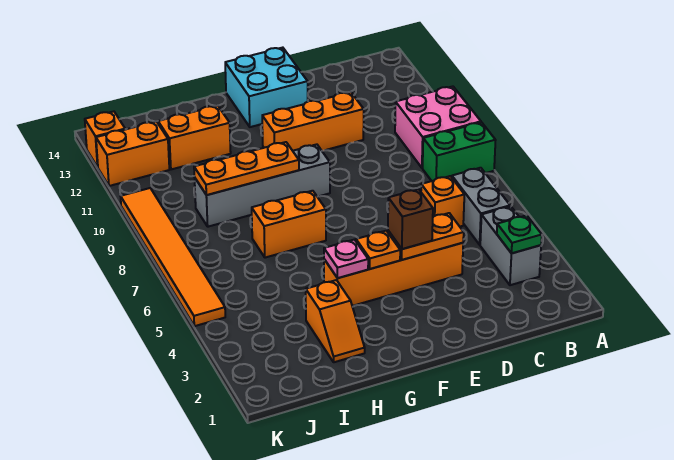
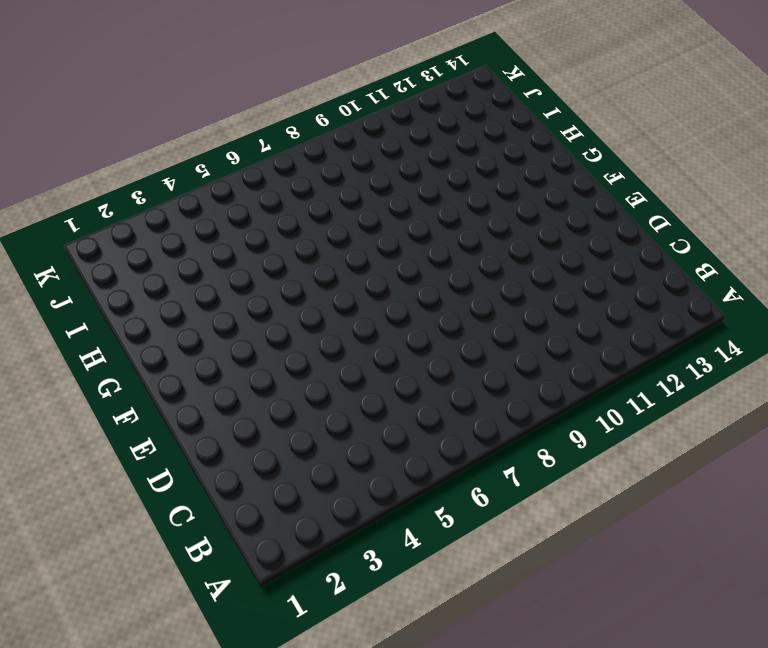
none -> green 1x2 brick [423,122,496,181]
none -> pink 2x2 brick [395,86,481,168]
none -> grey 1x2 brick [480,206,541,285]

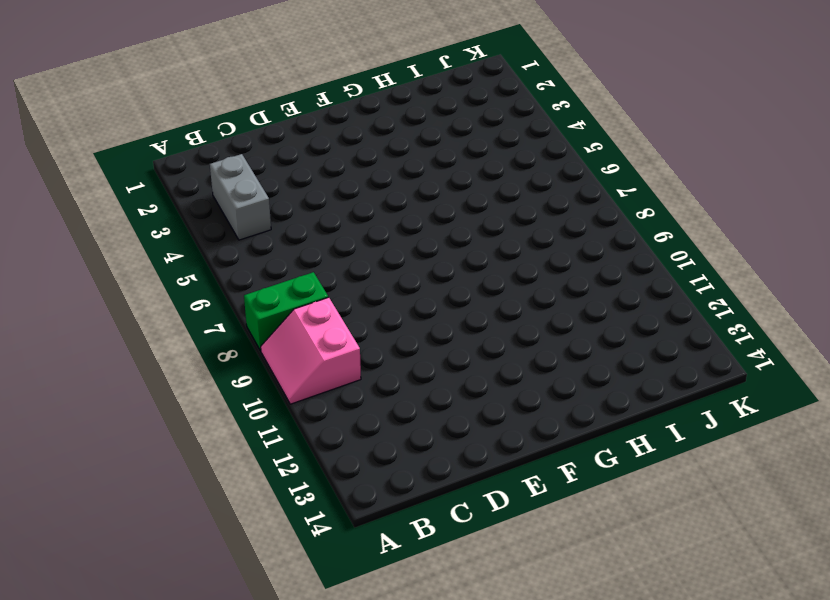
pink 2x2 slope [261,297,361,404] -> pink 2x2 brick [395,86,481,168]
none -> grey 1x2 brick [452,168,510,245]
none -> orange 1x1 brick [421,176,464,227]
none -> orange 1x4 brick [324,243,463,306]

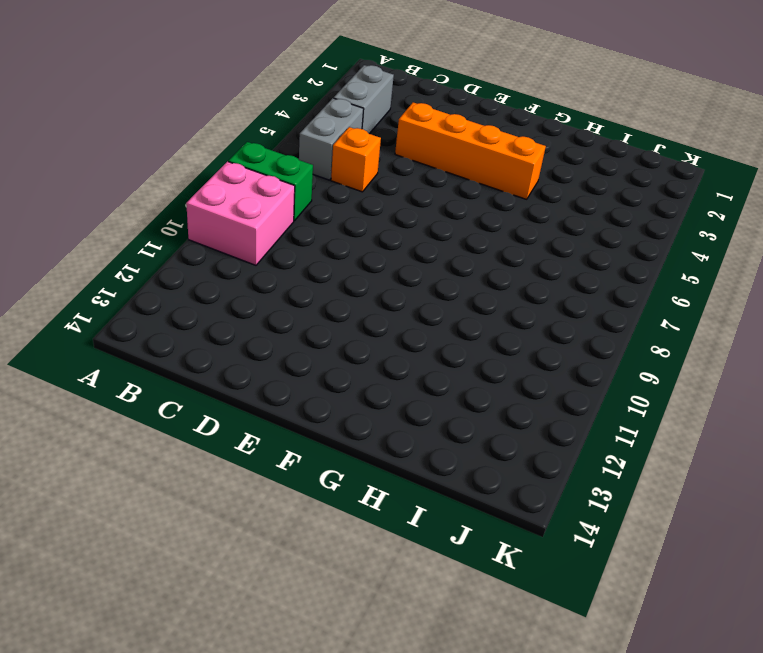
none -> orange 1x3 brick [262,92,364,151]
none -> cyan 2x2 brick [225,48,308,127]
none -> grey 1x4 brick [195,144,330,227]

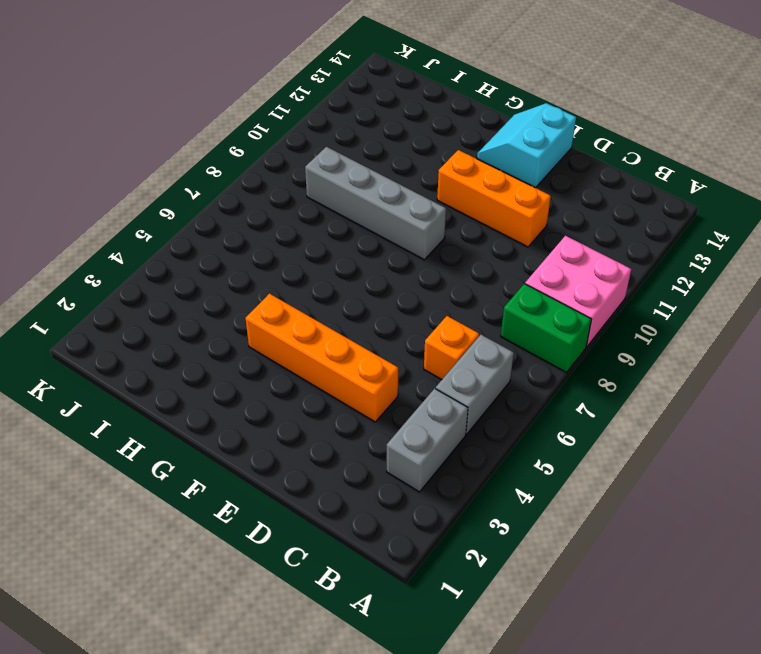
cyan 2x2 slope [477,103,576,188] -> cyan 2x2 brick [225,48,308,127]
none -> orange 1x2 brick [252,191,326,258]
none -> orange 1x2 slope [306,280,365,362]
none -> orange 1x2 brick [158,106,231,169]

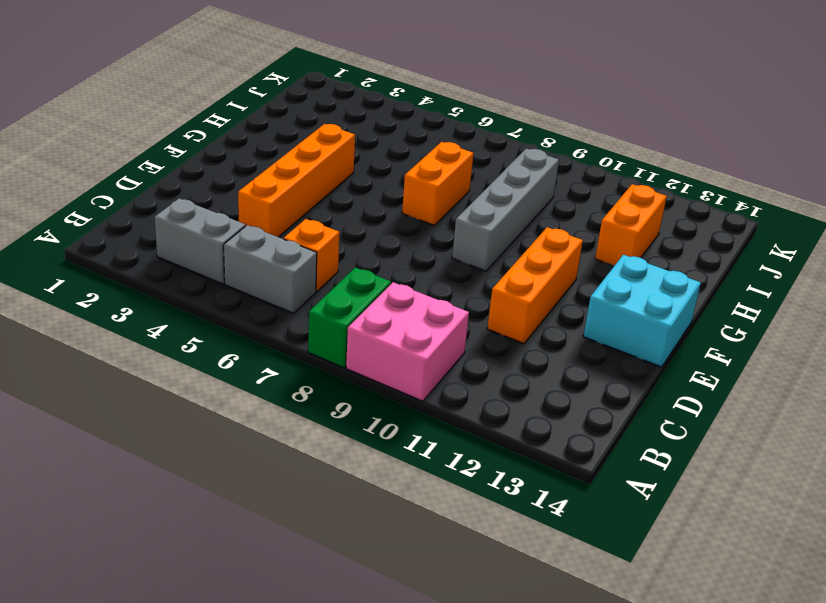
none -> orange 1x2 slope [306,280,365,362]
none -> orange 1x2 brick [96,121,169,186]
none -> orange 1x6 tile [121,188,225,326]

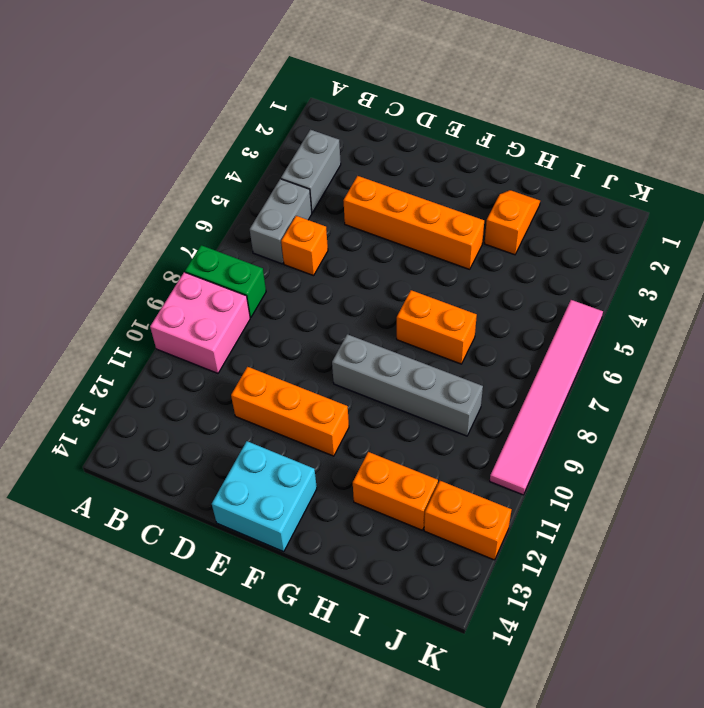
pink 1x6 tile [490,300,603,495] -> orange 1x6 tile [121,188,225,326]
none -> orange 1x1 brick [85,111,125,167]
none -> green 1x1 plate [497,215,542,253]
none -> orange 1x2 plate [388,213,464,260]

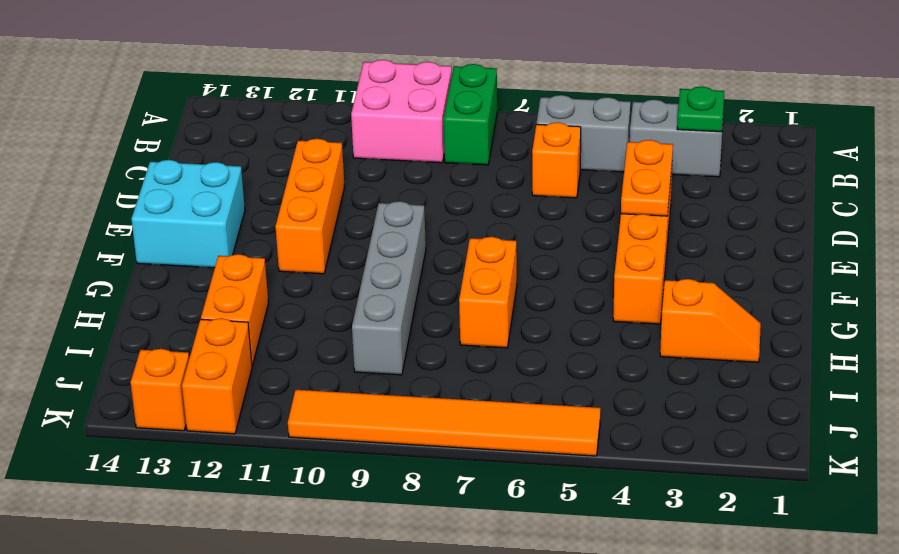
none -> orange 1x1 plate [356,231,400,269]
none -> pink 1x1 plate [324,240,368,278]
none -> orange 1x3 plate [194,142,299,195]

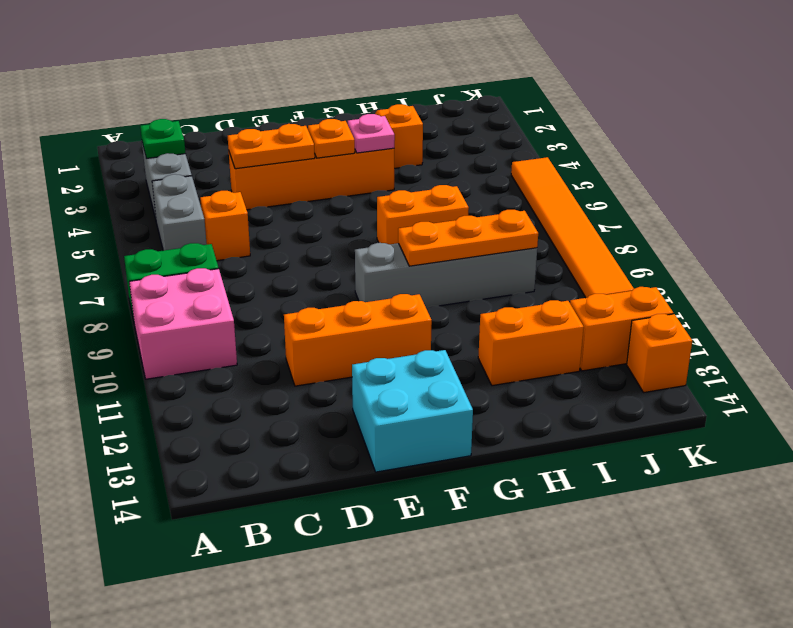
none -> brown 1x1 brick [388,189,433,249]

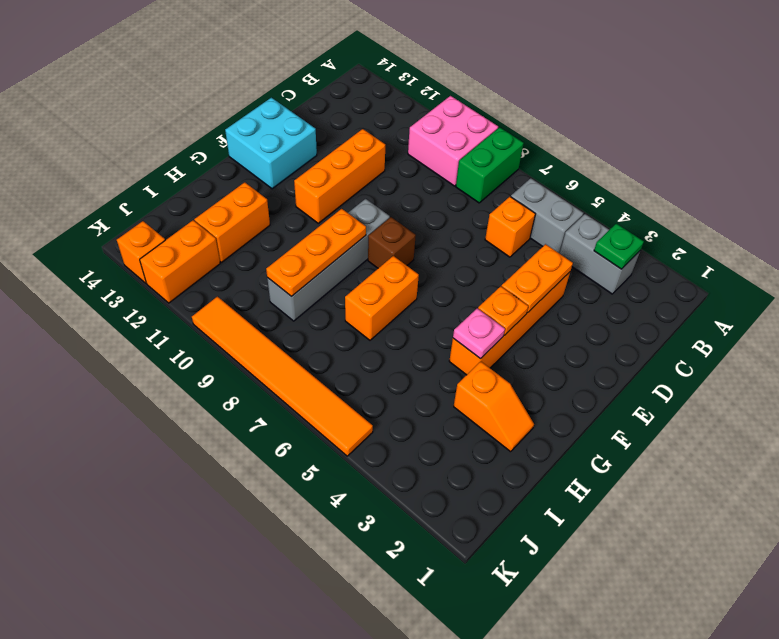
brown 1x1 brick [368,217,416,268] -> brown 1x1 brick moved to [388,189,433,249]

